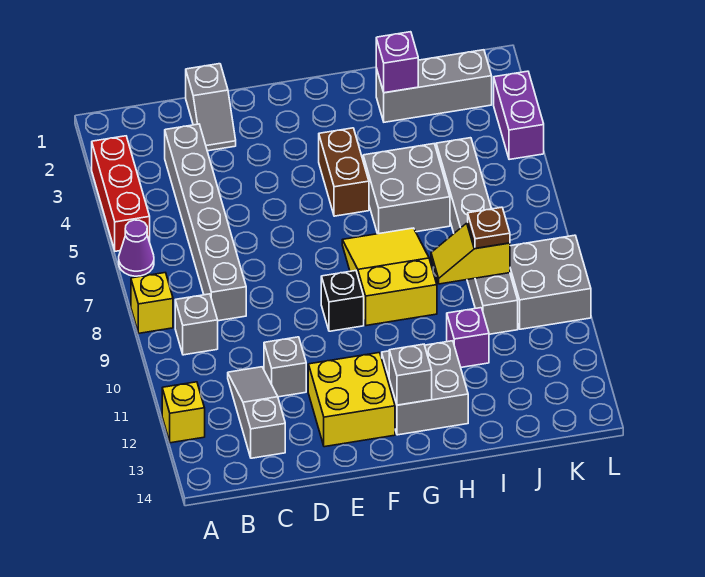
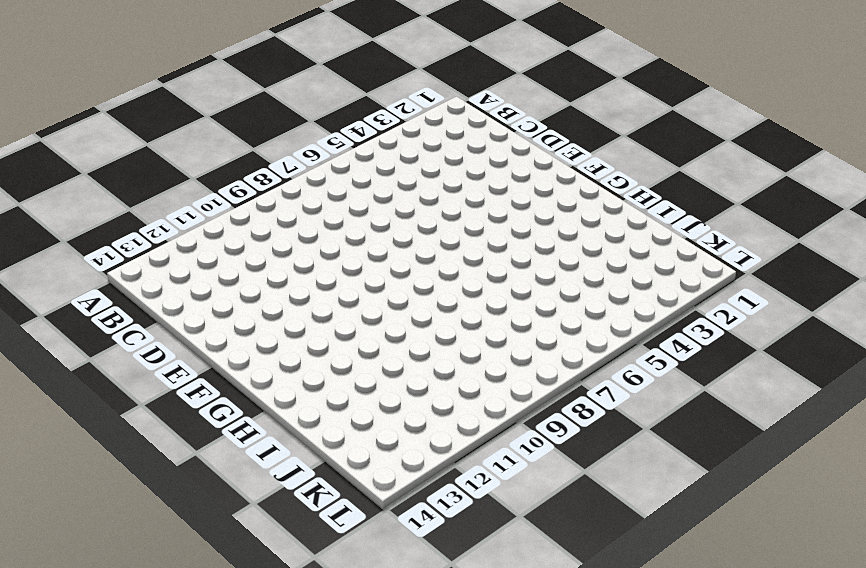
none -> red 1x3 brick [92,136,150,251]
none -> purple 1x1 cone [119,220,154,276]
none -> yellow 1x1 brick [131,273,173,333]

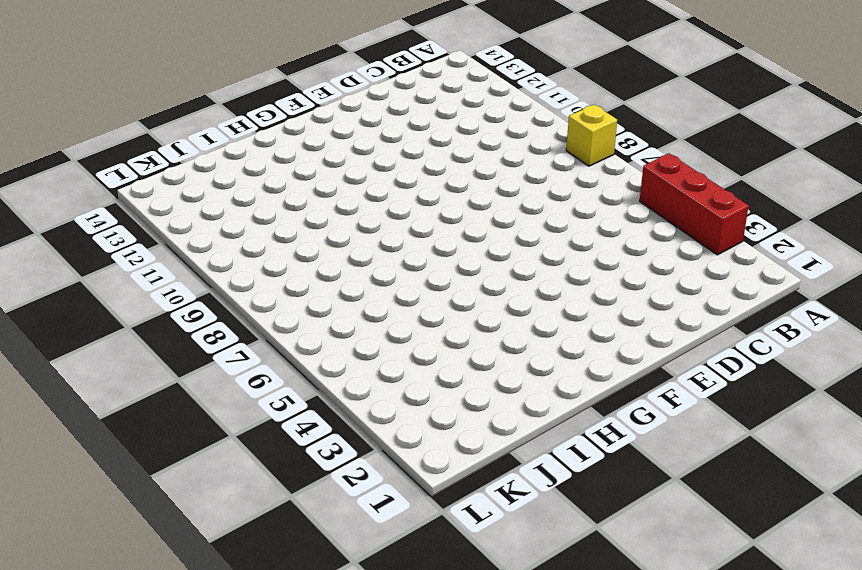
none -> purple 1x1 cone [119,220,154,276]
none -> yellow 1x1 brick [162,382,205,443]
none -> grey 1x1 brick [175,294,218,355]

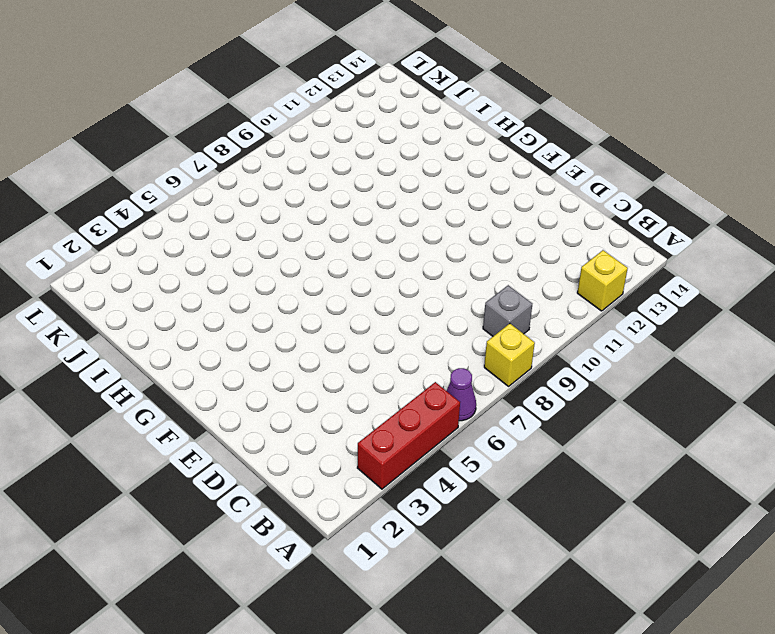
none -> grey 1x6 brick [165,124,246,321]
none -> grey 1x3 slope [228,367,285,458]
none -> grey 1x2 slope [186,64,236,151]

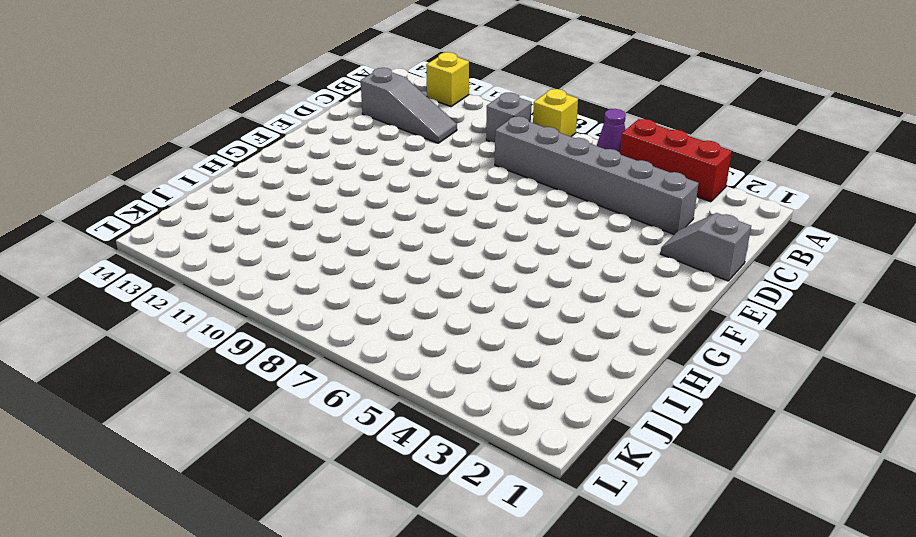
none -> grey 1x1 brick [264,337,306,397]
none -> yellow 2x2 brick [308,353,395,447]
none -> black 1x1 brick [321,271,364,331]

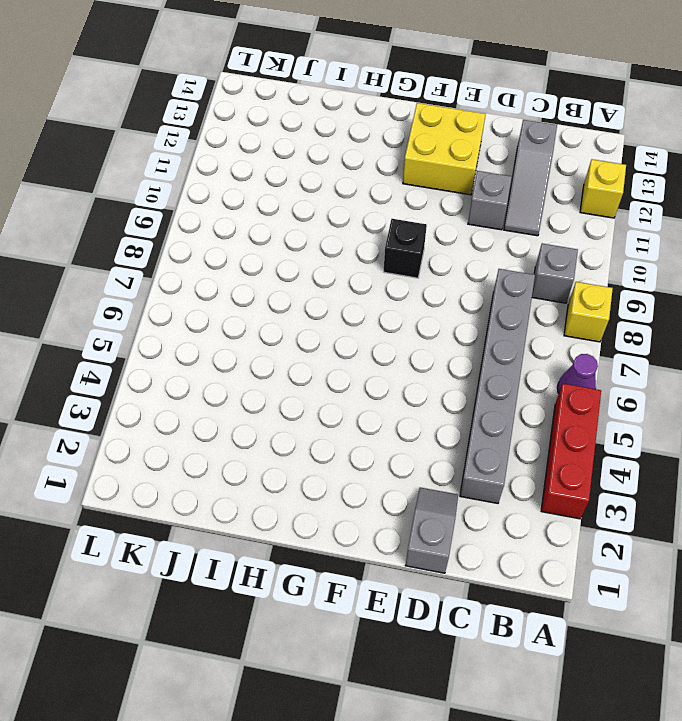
none -> brown 1x2 brick [319,128,369,216]
none -> yellow 2x3 slope [342,228,437,326]
none -> grey 2x2 brick [382,341,468,435]

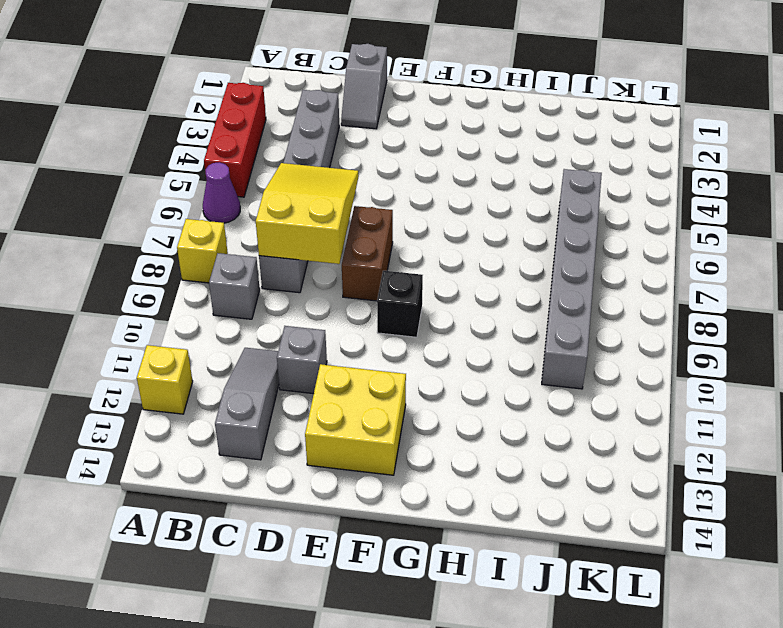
yellow 2x3 slope [256,163,359,264] -> yellow 2x3 slope moved to [342,228,437,326]
brown 1x2 brick [342,206,393,301] -> brown 1x2 brick moved to [319,128,369,216]
none -> grey 2x2 brick [382,341,468,435]
none -> grey 2x2 brick [363,144,450,234]
none -> grey 1x3 brick [376,50,492,122]

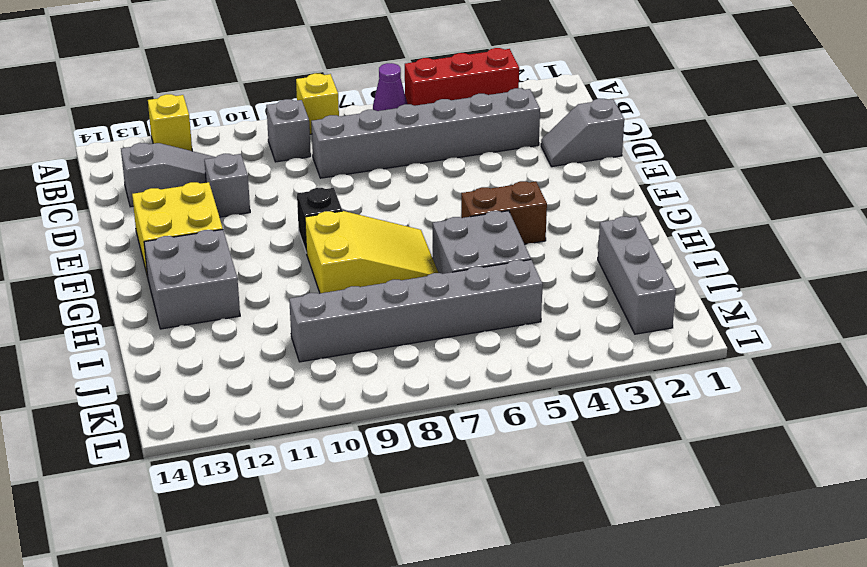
none -> purple 1x1 brick [447,308,489,367]
none -> grey 2x2 brick [510,235,591,329]
none -> purple 1x2 brick [494,71,544,160]

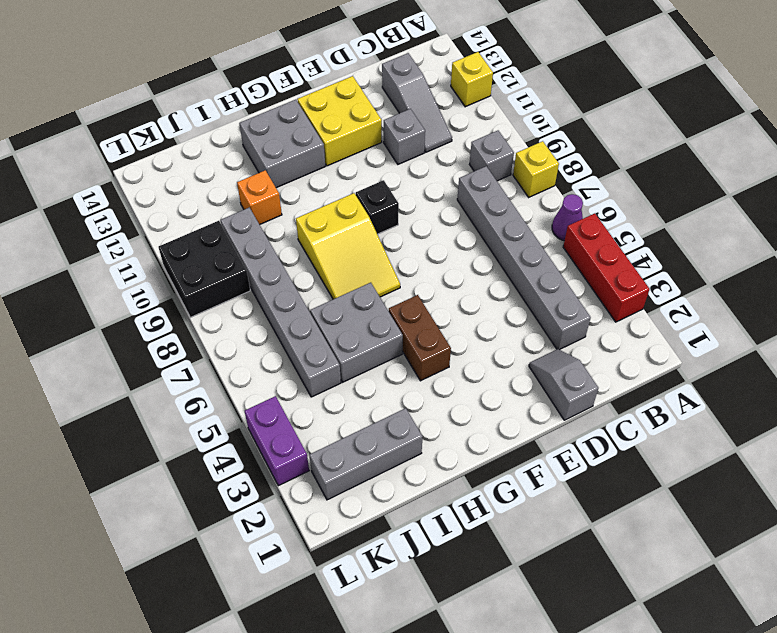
orange 1x1 brick [237,170,282,225] -> purple 1x1 brick [447,308,489,367]
black 2x2 brick [159,221,250,317] -> grey 2x2 brick [510,235,591,329]
none -> grey 1x1 brick [389,344,432,405]
none -> purple 1x1 brick [376,32,418,93]
none -> yellow 1x2 slope [431,223,510,284]

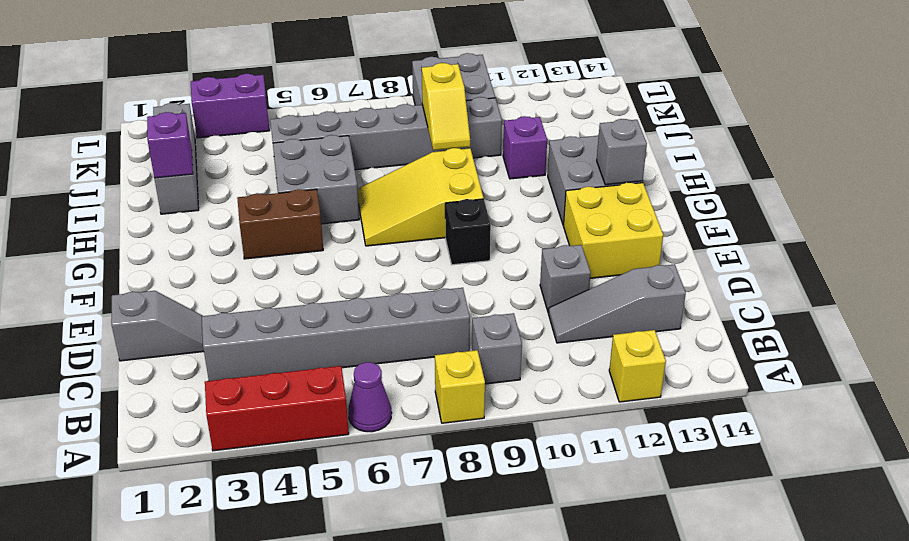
none -> brown 1x1 plate [468,207,510,249]

